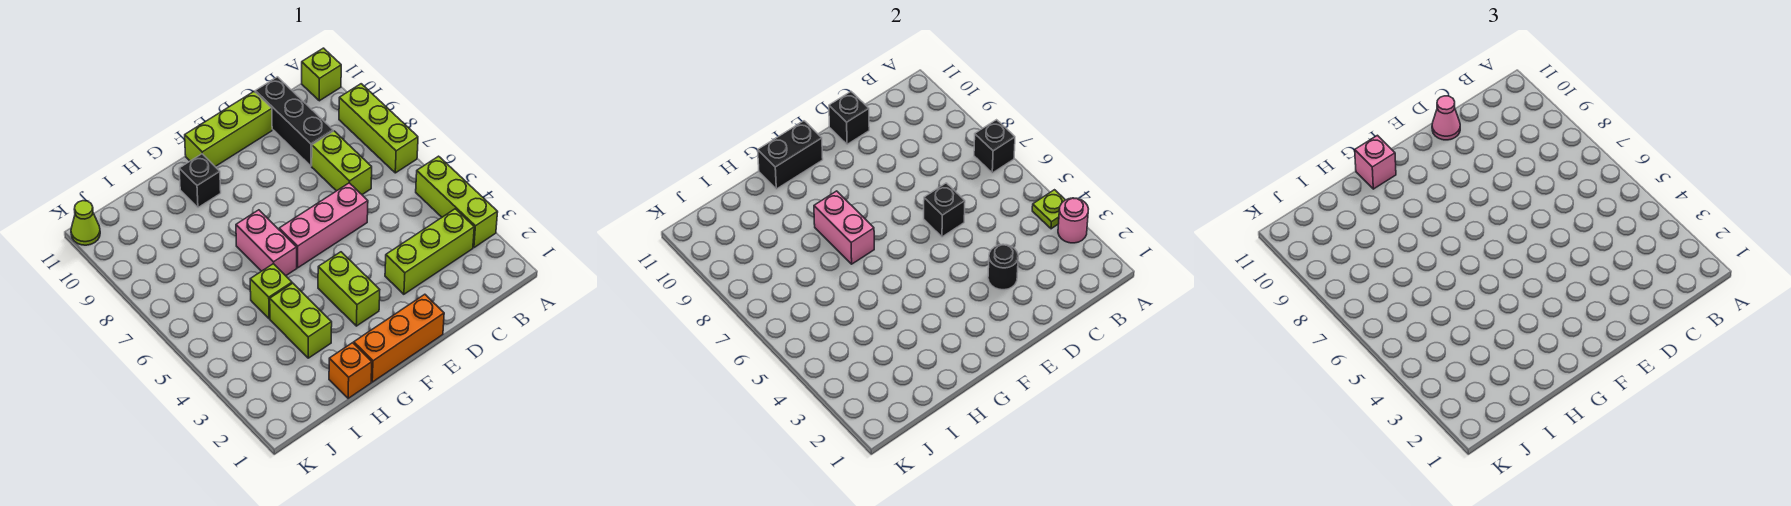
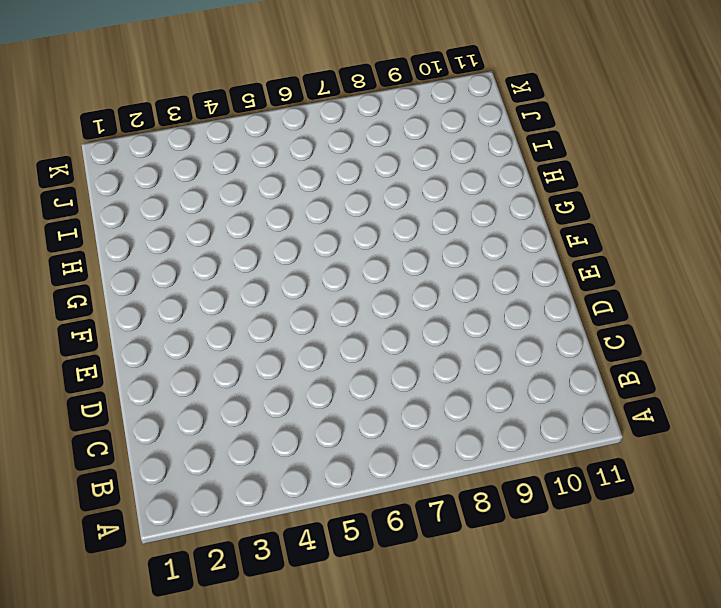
none -> lime 1x3 brick [416,156,498,248]
none -> lime 1x3 brick [339,84,418,173]
none -> lime 1x1 brick [302,48,341,101]

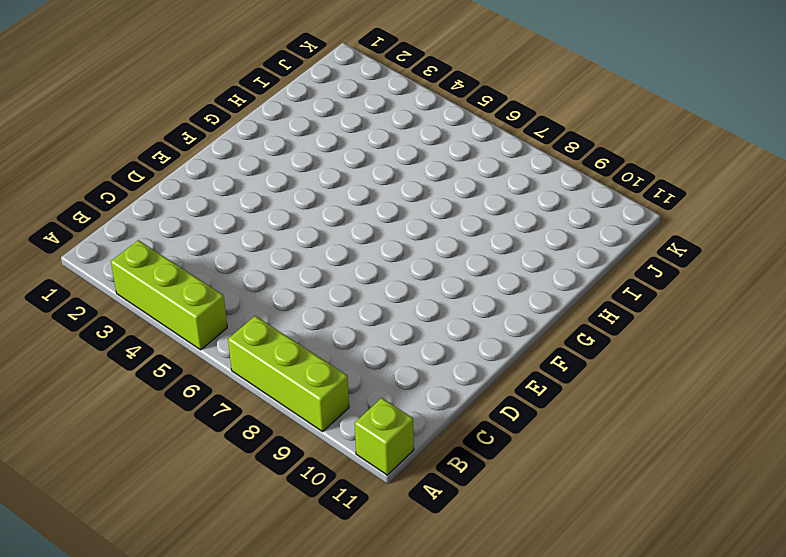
none -> lime 1x3 brick [385,209,474,294]
none -> lime 1x2 brick [312,131,372,194]
none -> black 1x3 brick [255,77,333,166]

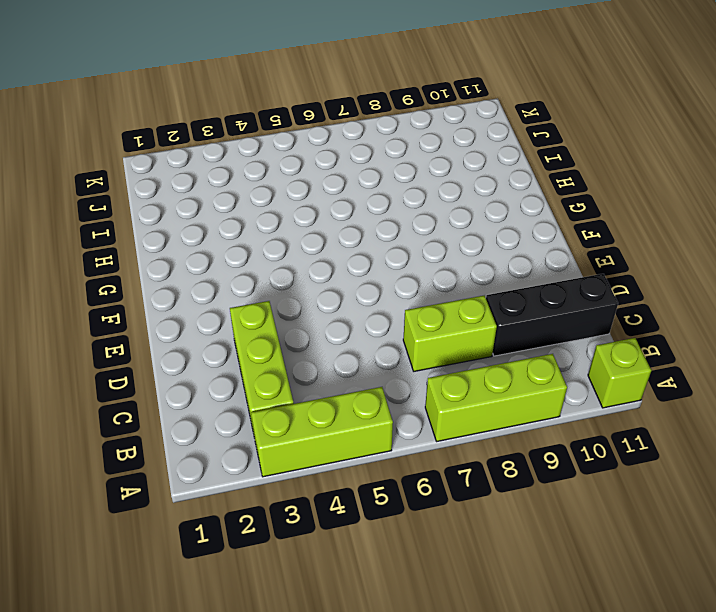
none -> pink 1x3 brick [279,183,368,268]
none -> lime 1x3 brick [185,92,272,166]
none -> orange 1x3 brick [354,294,444,382]

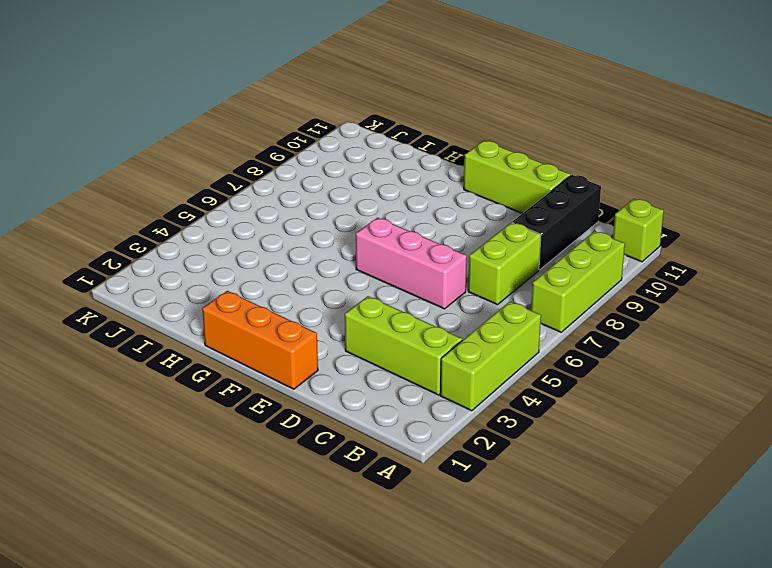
none -> lime 1x2 brick [318,252,380,326]
none -> pink 1x2 brick [236,210,297,276]
none -> black 1x1 brick [179,154,221,207]

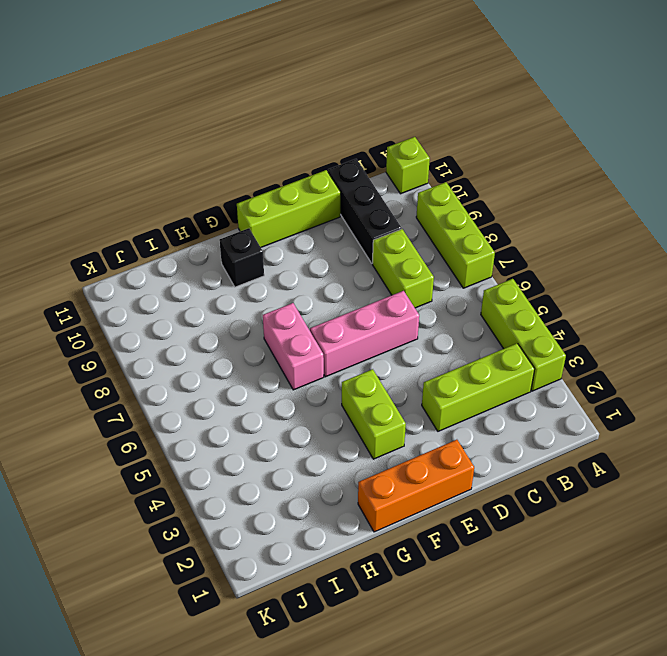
none -> orange 1x1 brick [329,343,372,398]
none -> lime 1x2 brick [270,283,332,358]
none -> lime 1x1 brick [250,264,292,319]

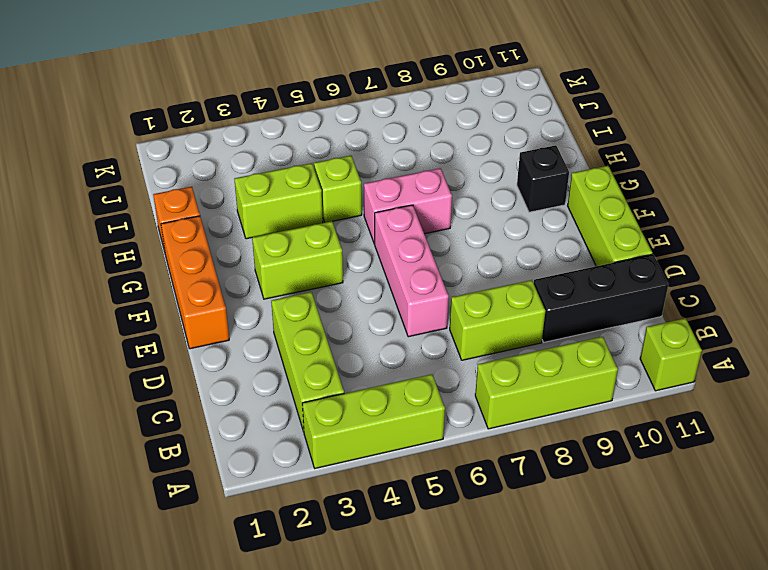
none -> lime 1x1 cone [71,201,100,245]
none -> pink 1x1 round brick [1058,198,1088,243]
none -> lime 1x1 plate [1032,190,1065,229]

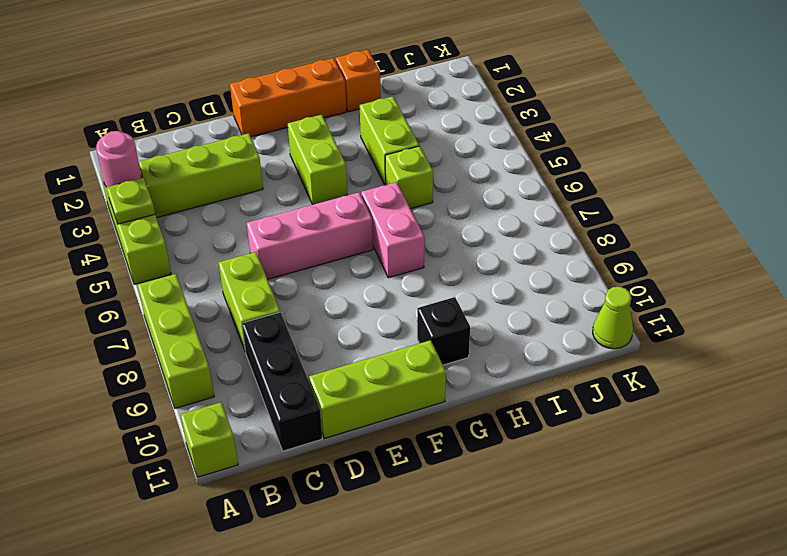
none -> black 1x1 brick [974,120,1015,173]
none -> black 1x1 round brick [988,244,1018,290]
none -> black 1x1 brick [924,183,965,237]

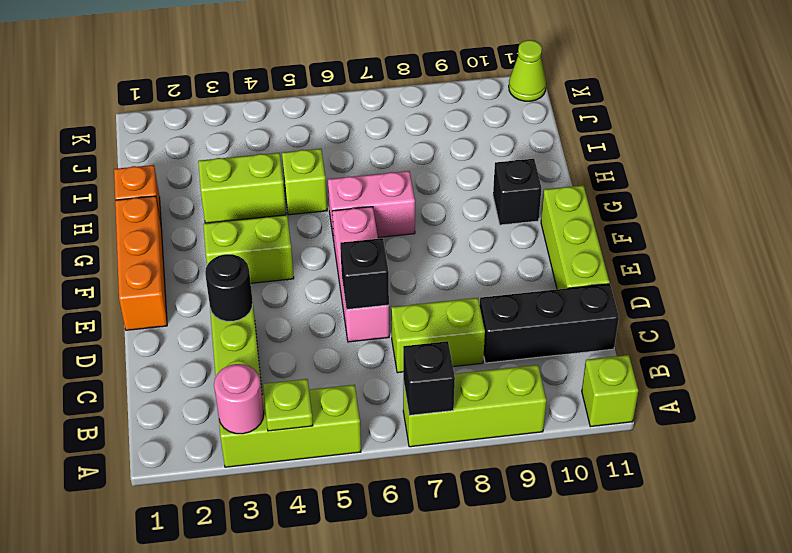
none -> black 1x1 brick [829,92,869,144]
none -> black 1x2 brick [758,121,823,189]
none -> pink 1x2 brick [814,191,874,264]

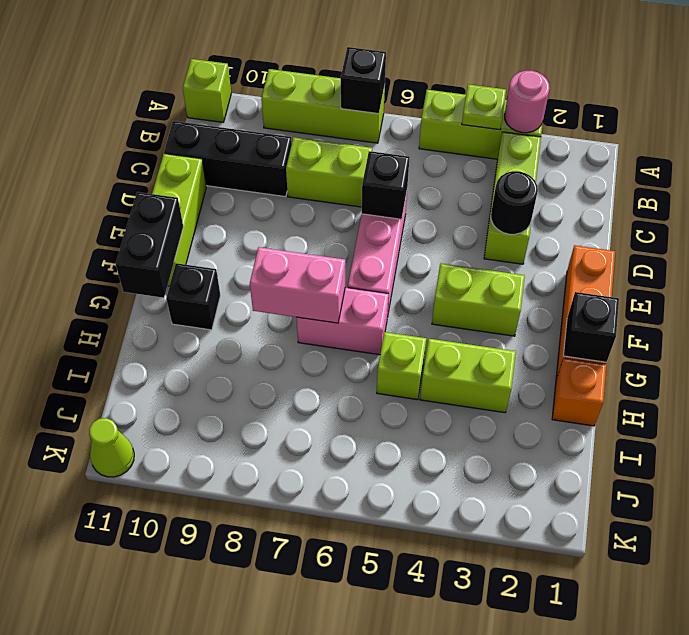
black 1x1 brick [563,292,619,362] -> black 1x1 brick moved to [829,92,869,144]
none -> pink 1x1 cone [1432,96,1460,140]
none -> pink 1x1 brick [1355,135,1396,189]

